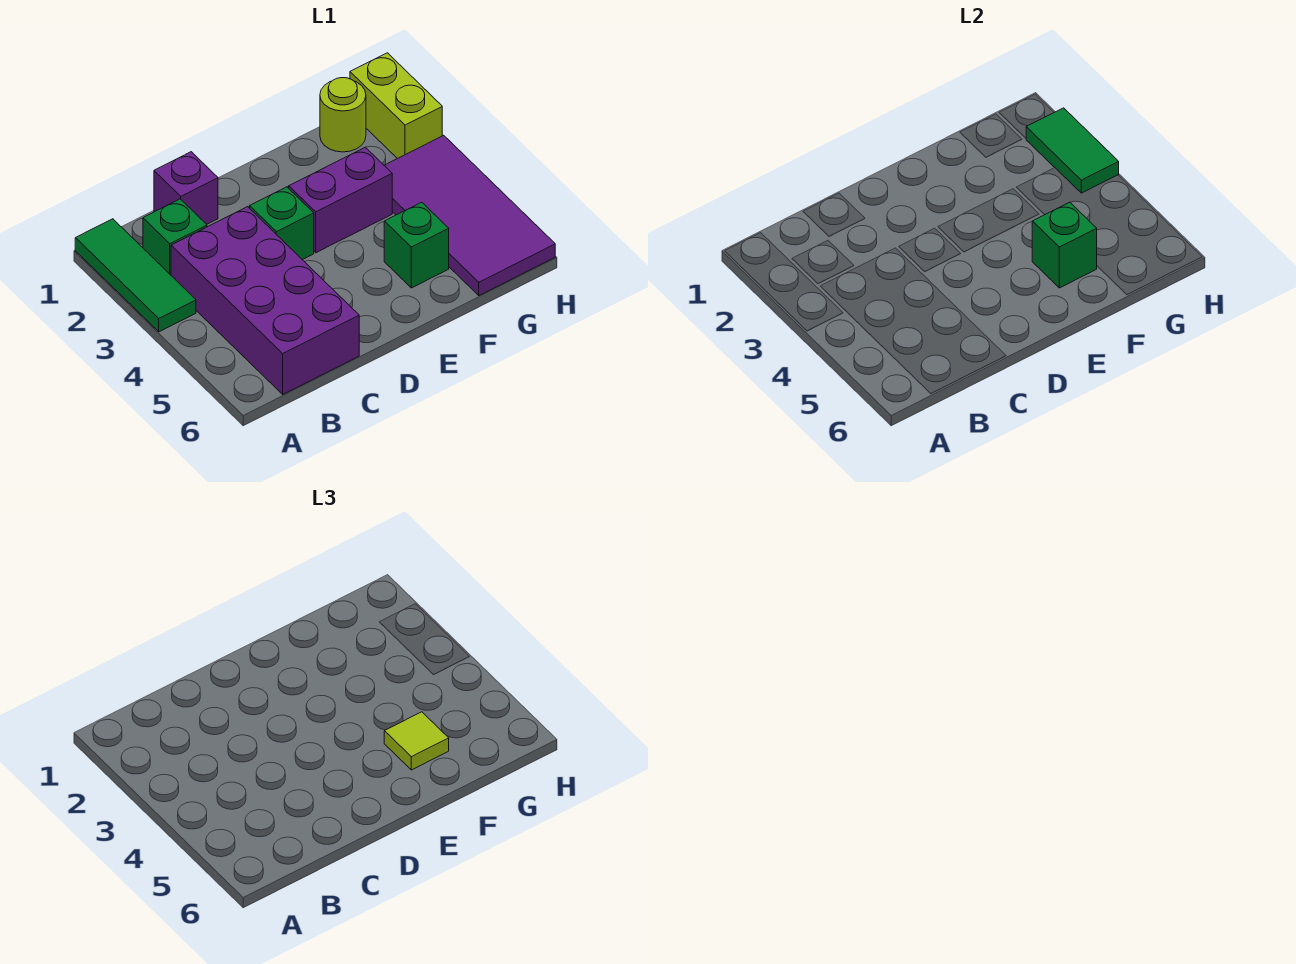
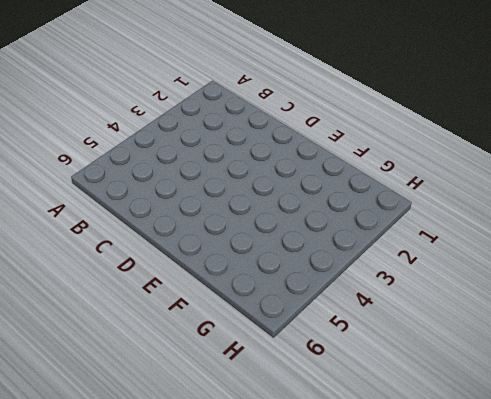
none -> green 1x3 tile [75,219,196,332]
none -> green 1x1 brick [143,199,207,275]
none -> purple 2x4 brick [171,207,359,394]

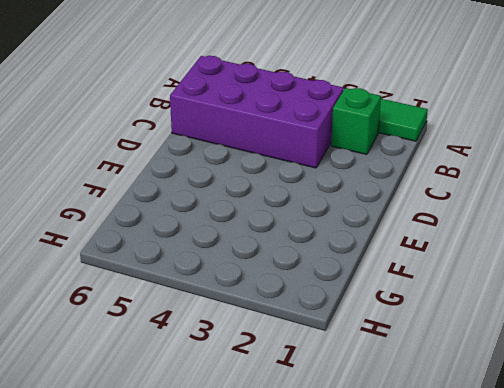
none -> purple 1x1 brick [154,152,218,224]
none -> green 1x1 brick [250,187,314,260]
none -> purple 1x2 brick [289,147,392,253]

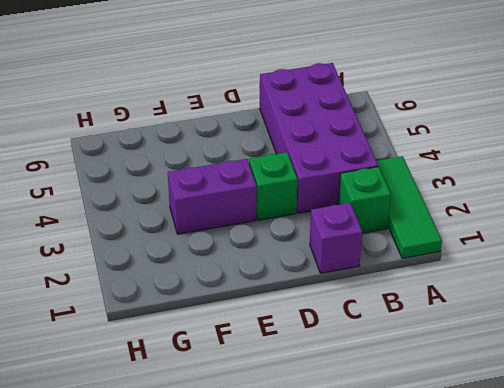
none -> green 1x1 brick [384,202,449,288]
none -> lime 1x1 round brick [320,78,366,152]
none -> purple 2x4 tile [384,135,555,295]

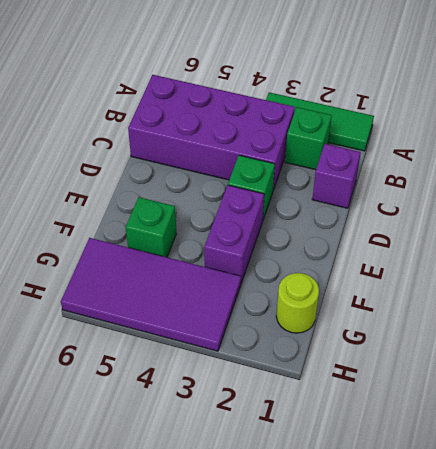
none -> lime 1x2 brick [350,53,442,159]
none -> green 1x1 brick [1032,202,1097,288]
none -> green 1x2 tile [1026,108,1119,193]

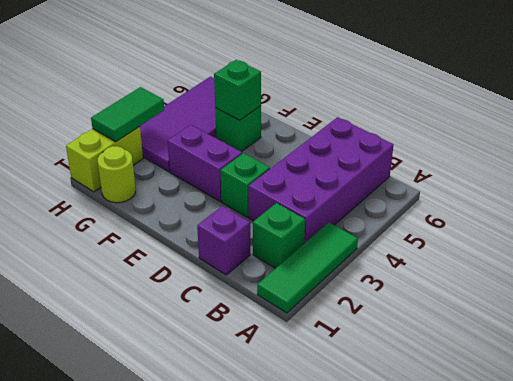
none -> lime 1x1 tile [384,712,449,770]

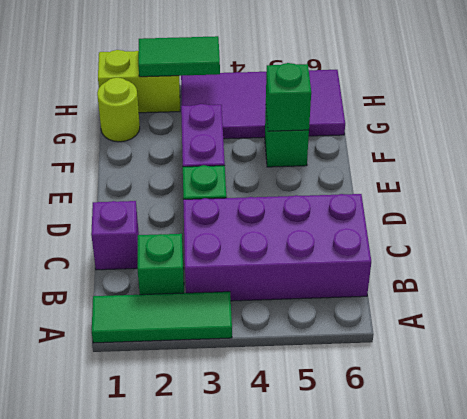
none -> lime 1x1 tile [384,712,449,770]

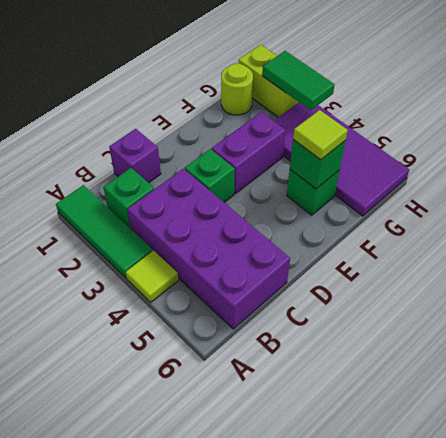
lime 1x1 tile [126,251,178,302] -> none

